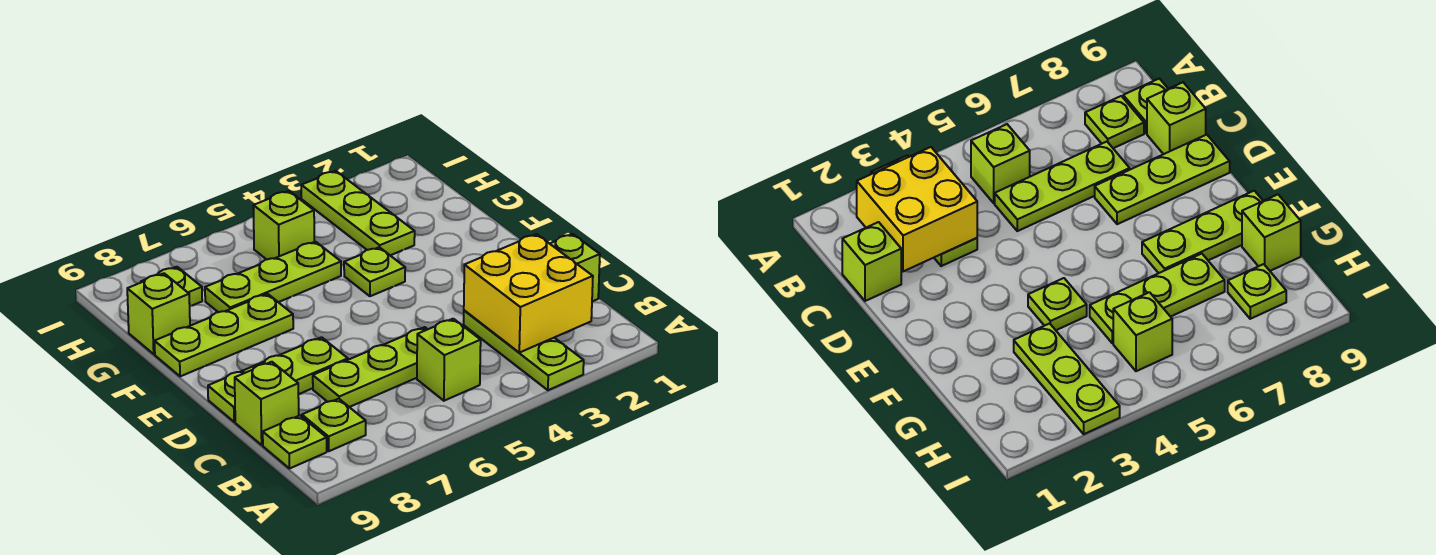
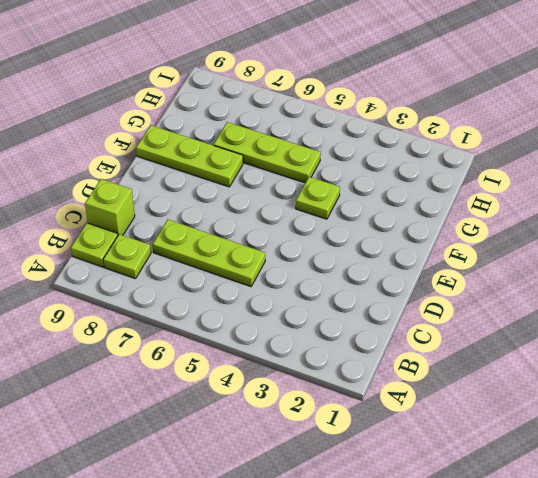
none -> lime 1x3 plate [464,310,584,390]
none -> lime 1x1 brick [417,319,481,401]
none -> lime 1x1 brick [550,234,600,301]

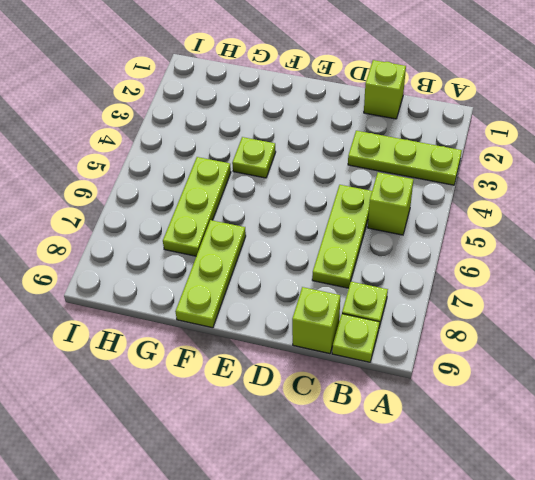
none -> lime 1x3 plate [208,337,348,422]
none -> lime 1x3 plate [301,171,415,256]
none -> lime 1x1 brick [127,273,190,354]

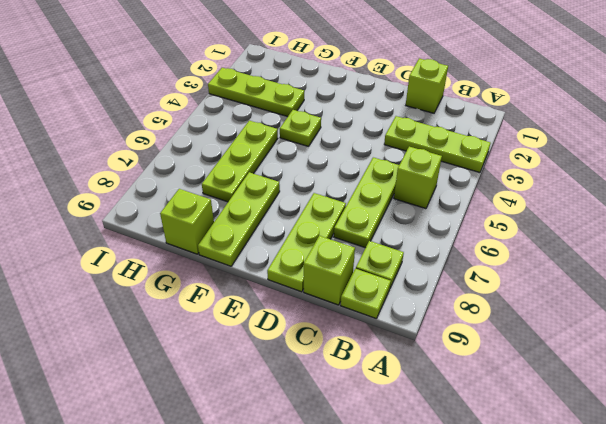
none -> lime 1x1 brick [253,191,314,260]
none -> lime 1x1 plate [141,267,202,306]
none -> yellow 2x2 brick [464,234,593,353]

